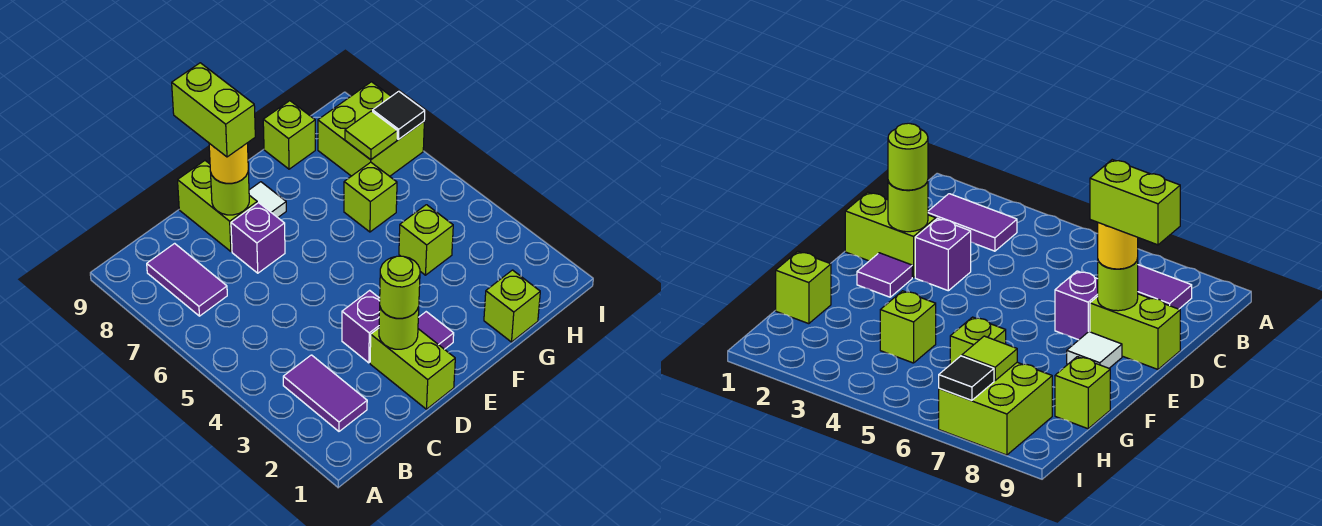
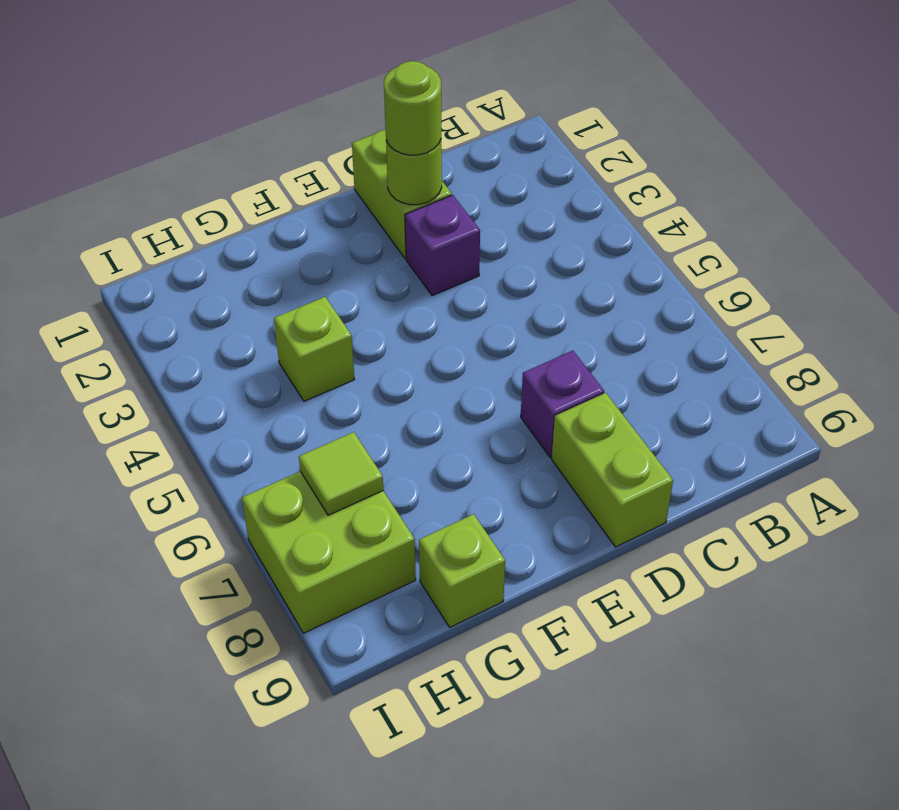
none -> purple 1x2 tile [283,355,367,431]
none -> purple 1x2 tile [147,243,227,316]
none -> purple 1x1 tile [418,312,454,349]

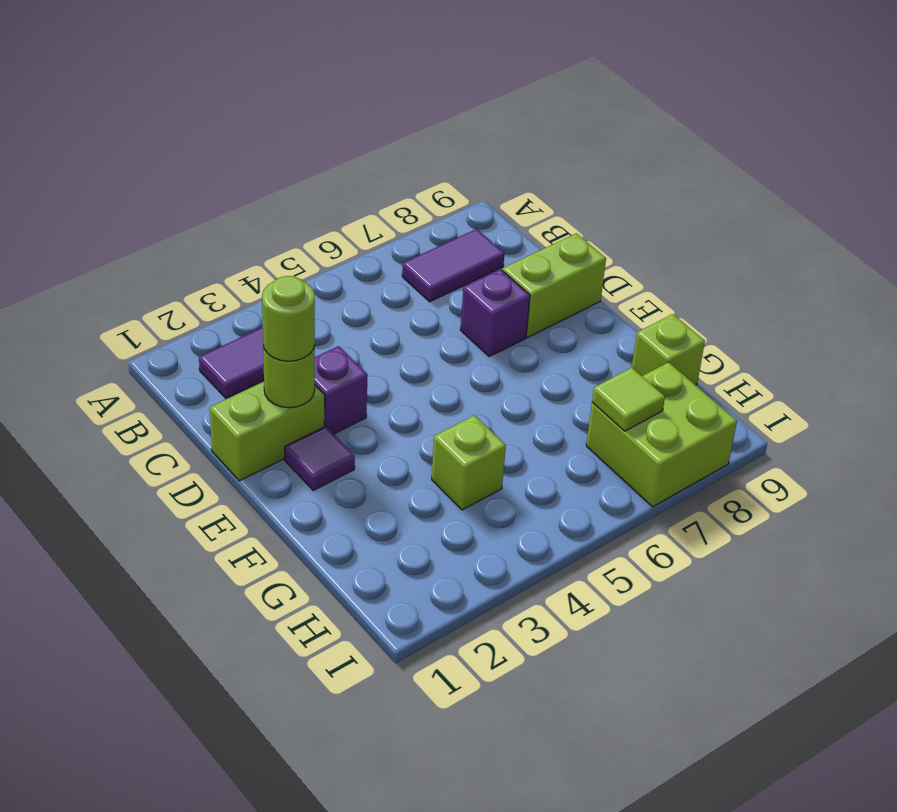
none -> white 1x1 tile [249,182,286,217]
none -> lime 1x1 brick [484,270,540,342]
none -> lime 1x1 brick [344,162,397,232]

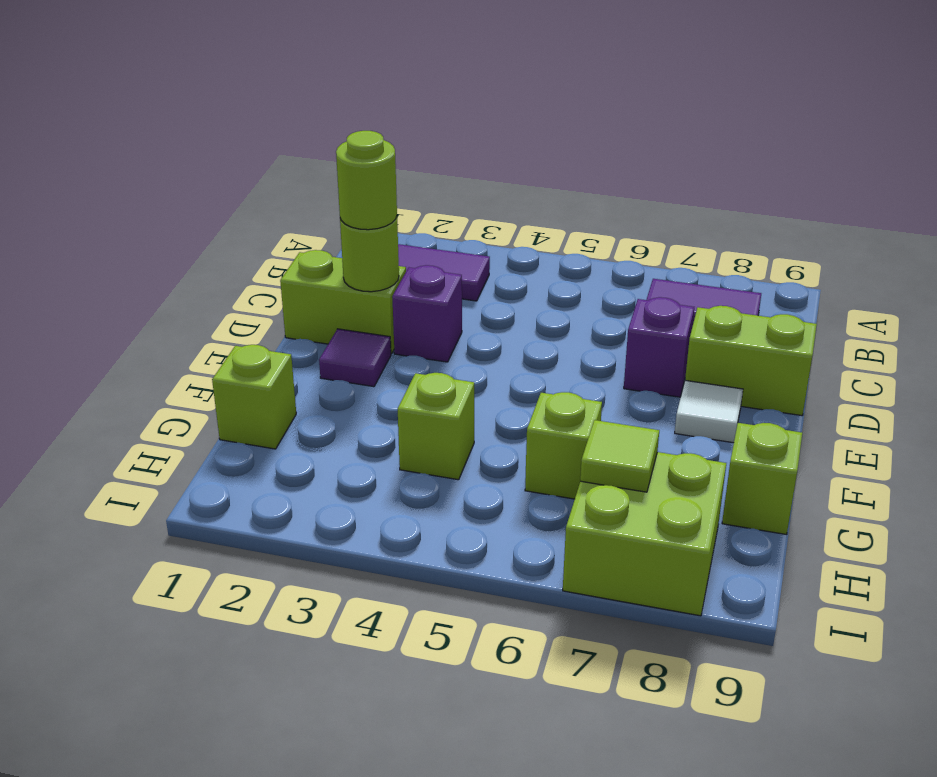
none -> lime 1x1 round brick [211,173,249,215]
none -> black 1x1 tile [373,91,425,139]
none -> yellow 1x1 round brick [209,143,248,183]

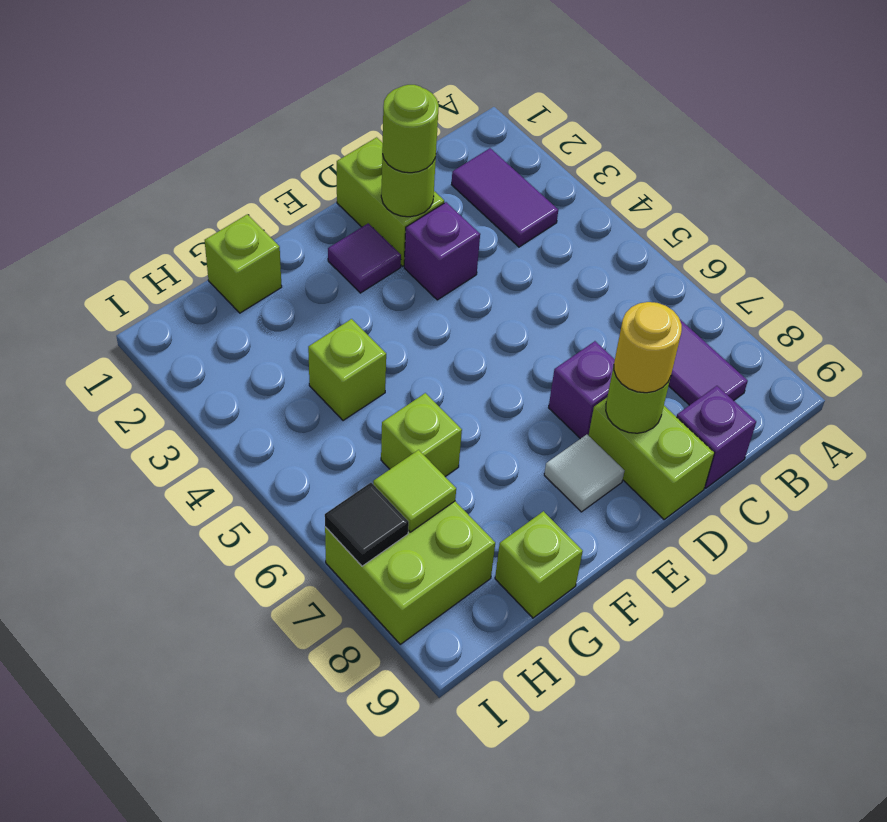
purple 1x1 brick [677,386,756,488] -> none
none -> lime 1x2 brick [172,63,255,157]

